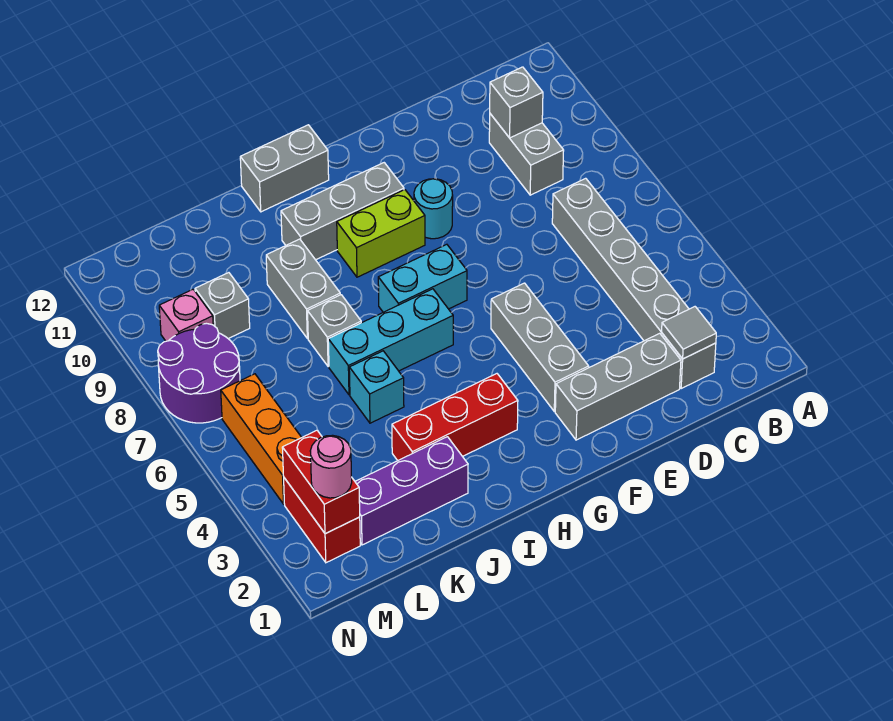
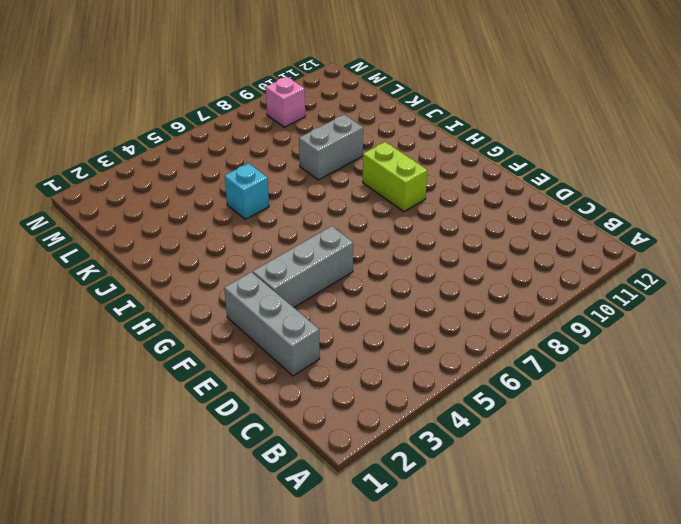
none -> grey 1x6 brick [552,178,716,389]
none -> grey 1x2 brick [489,114,564,195]
none -> cyan 1x1 round brick [414,179,453,239]

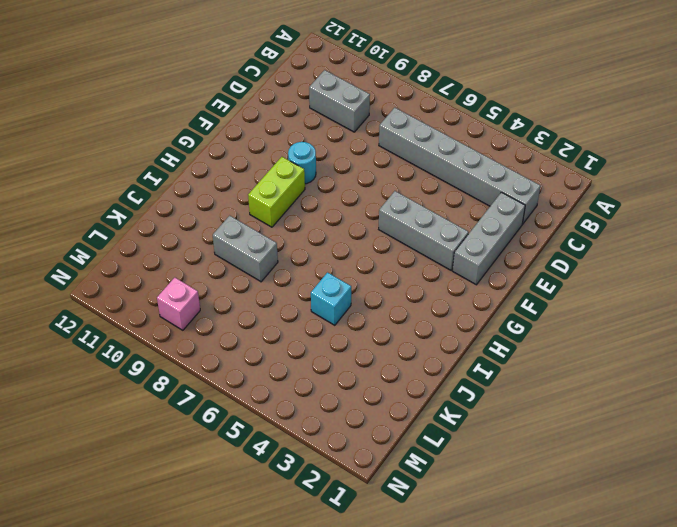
none -> cyan 1x2 brick [378,244,467,312]
none -> grey 1x3 brick [281,163,404,260]
none -> red 1x3 brick [392,374,518,461]

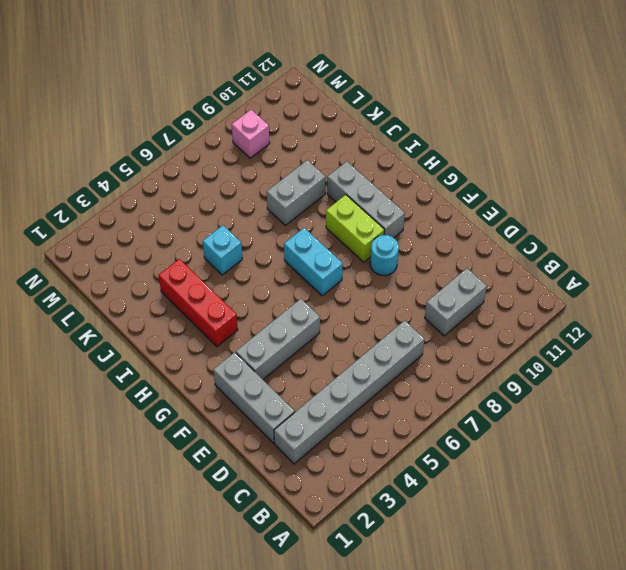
none -> cyan 1x3 brick [328,289,453,395]
none -> grey 1x2 brick [240,125,329,212]
none -> purple 1x3 brick [355,437,468,545]

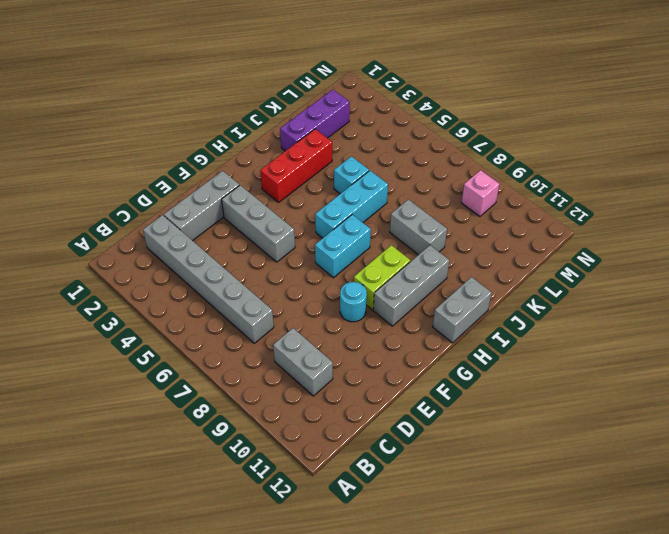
none -> grey 1x1 brick [308,295,361,367]
none -> grey 1x1 brick [195,273,250,339]
none -> red 1x2 brick [284,478,360,563]

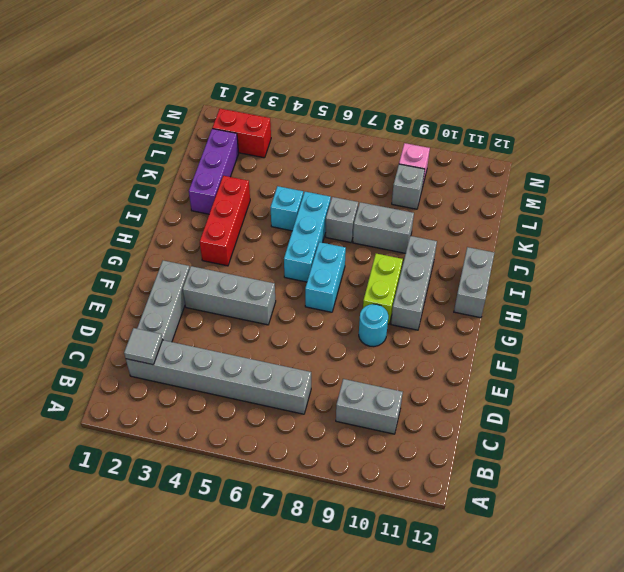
none -> orange 1x3 brick [221,374,302,504]
none -> purple 2x2 round brick [158,323,240,423]
none -> grey 1x1 brick [490,67,543,138]

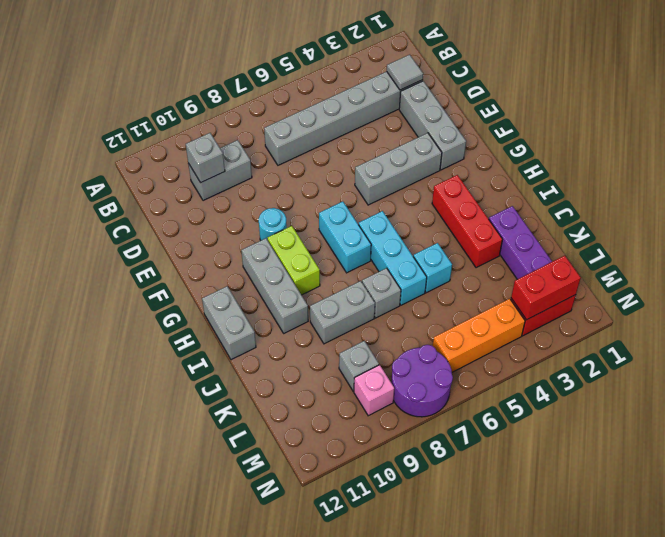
none -> pink 1x1 round brick [310,435,352,498]

